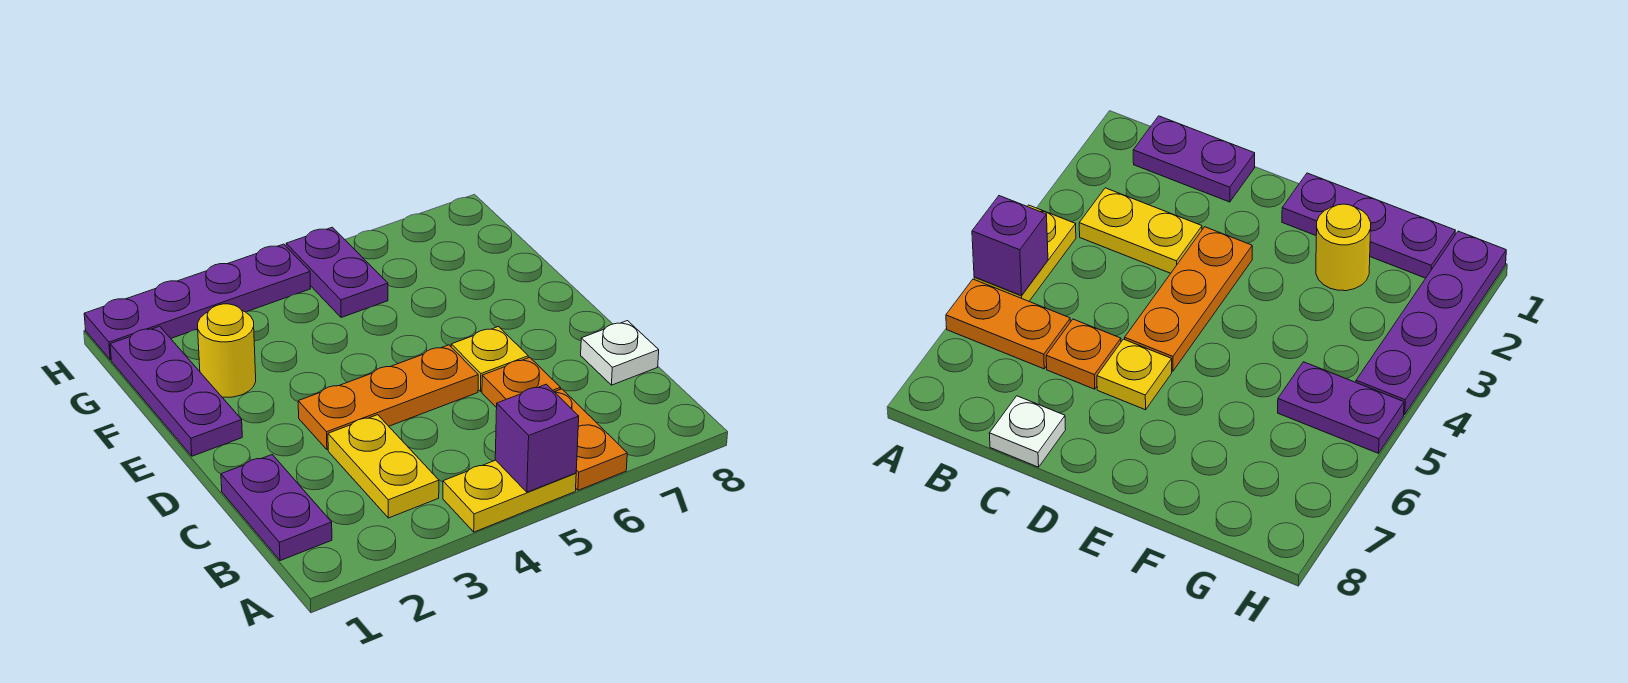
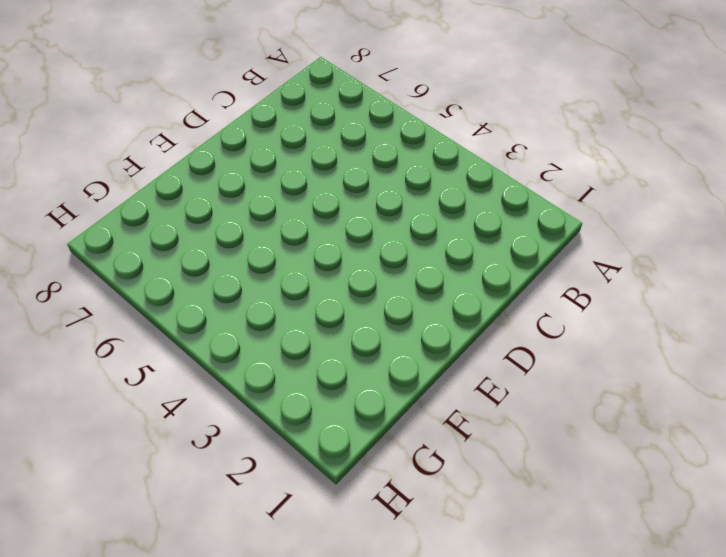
none -> yellow 1x2 plate [443,460,576,532]
none -> orange 1x2 plate [555,389,627,490]
none -> purple 1x2 plate [221,455,332,561]

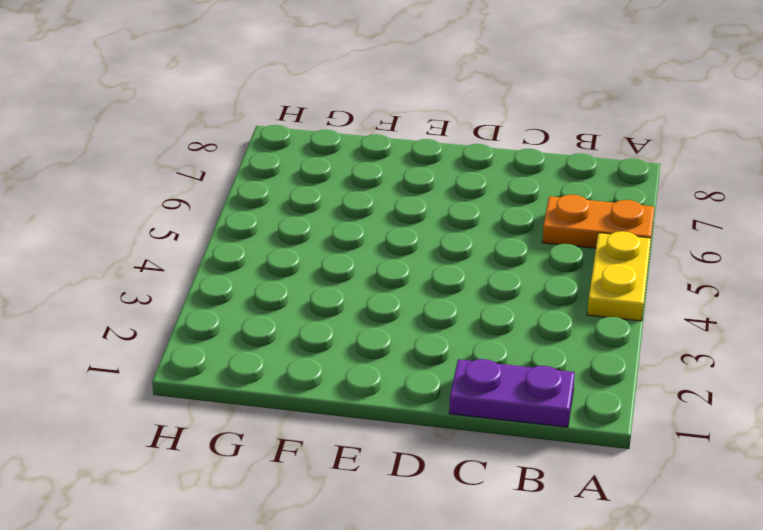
none -> yellow 1x2 plate [328,415,439,518]
none -> orange 1x1 plate [482,357,560,408]
none -> white 1x1 plate [581,321,659,385]

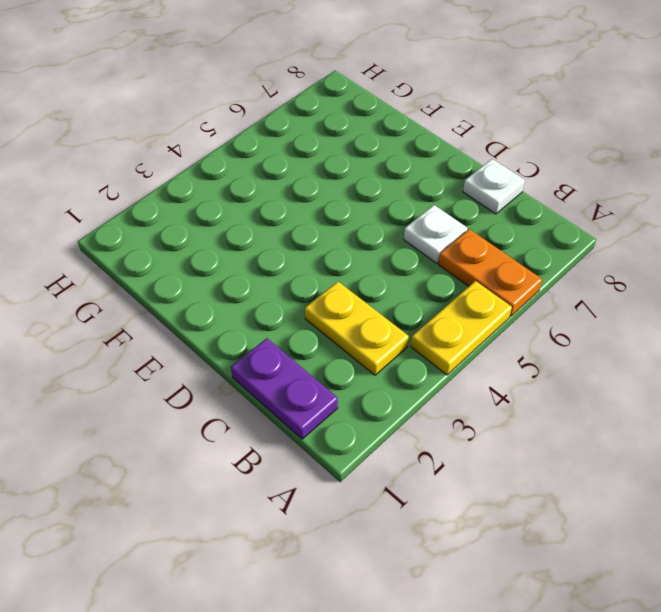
white 1x1 plate [404,205,467,263] -> orange 1x1 plate [482,357,560,408]
none -> orange 1x3 plate [298,345,478,450]
none -> yellow 1x1 plate [451,327,528,391]
none -> purple 1x3 plate [110,326,242,456]

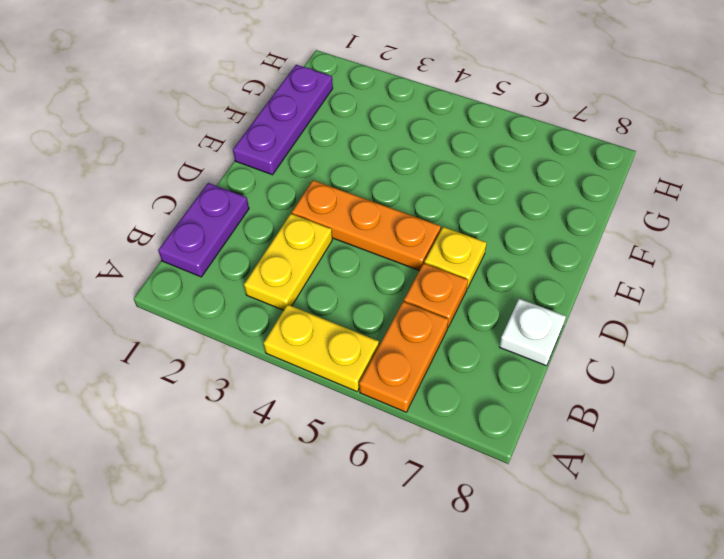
none -> yellow 1x1 round brick [198,304,256,397]
none -> purple 1x2 plate [286,227,388,318]
none -> purple 1x4 plate [84,244,311,360]

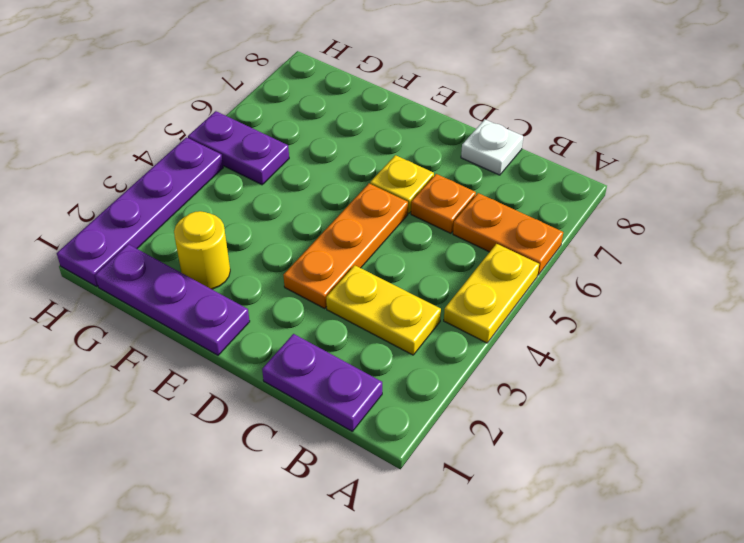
none -> purple 1x1 brick [495,384,579,492]

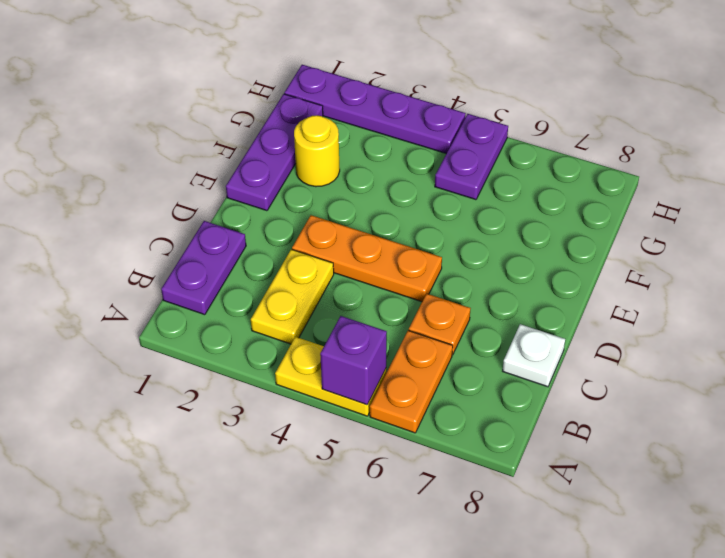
none -> yellow 1x1 plate [451,327,528,391]

